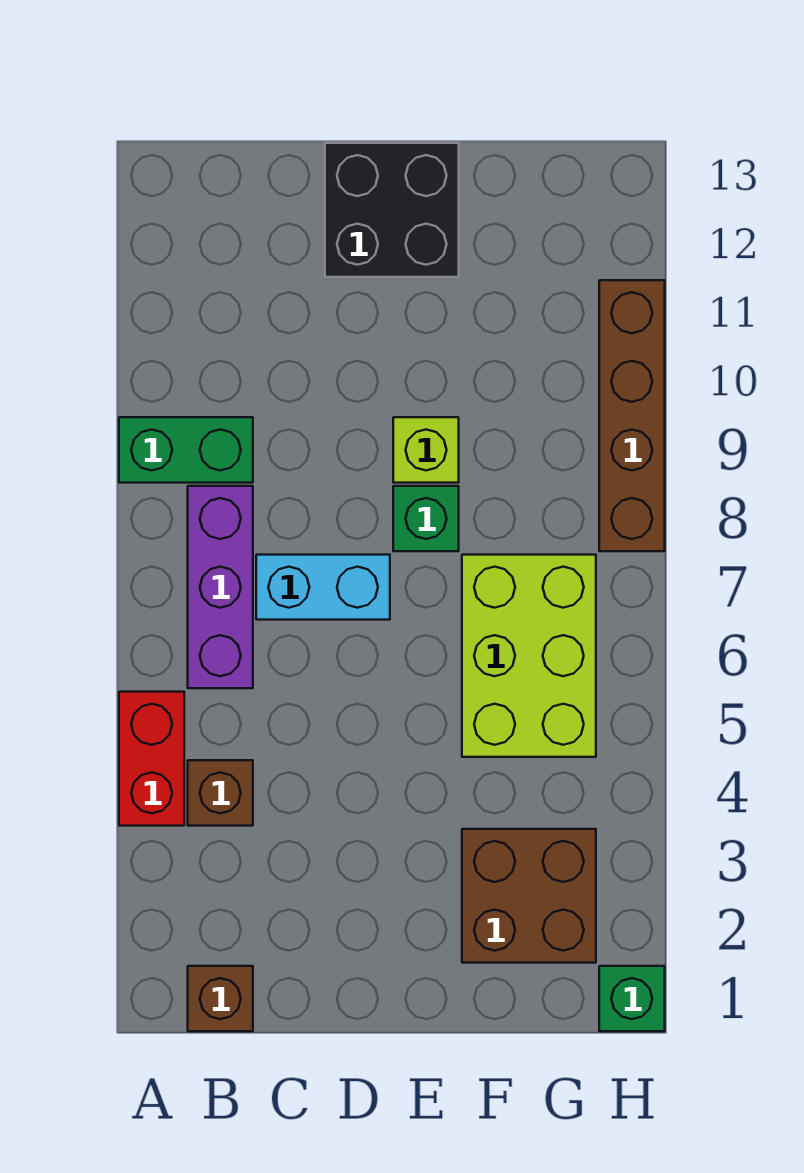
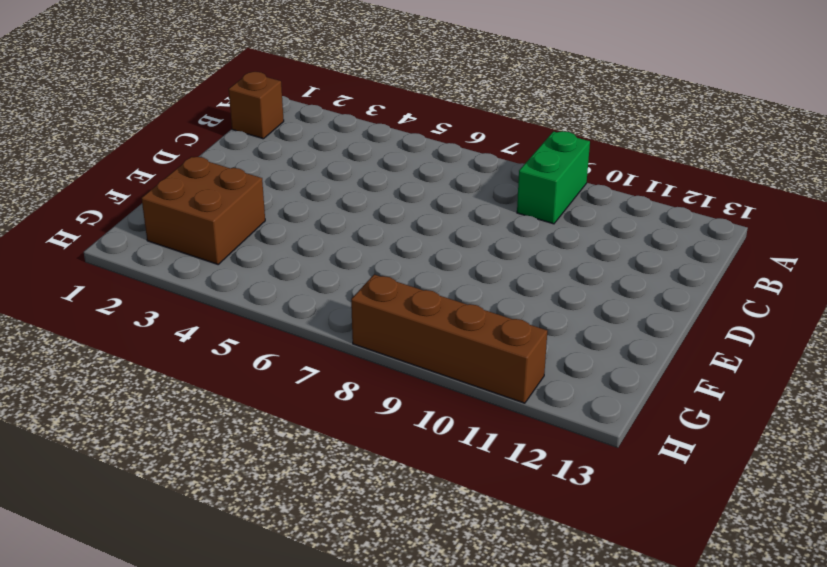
none -> red 1x2 brick [119,692,184,826]
none -> brown 1x1 brick [188,760,253,826]
none -> purple 1x3 brick [188,486,253,688]

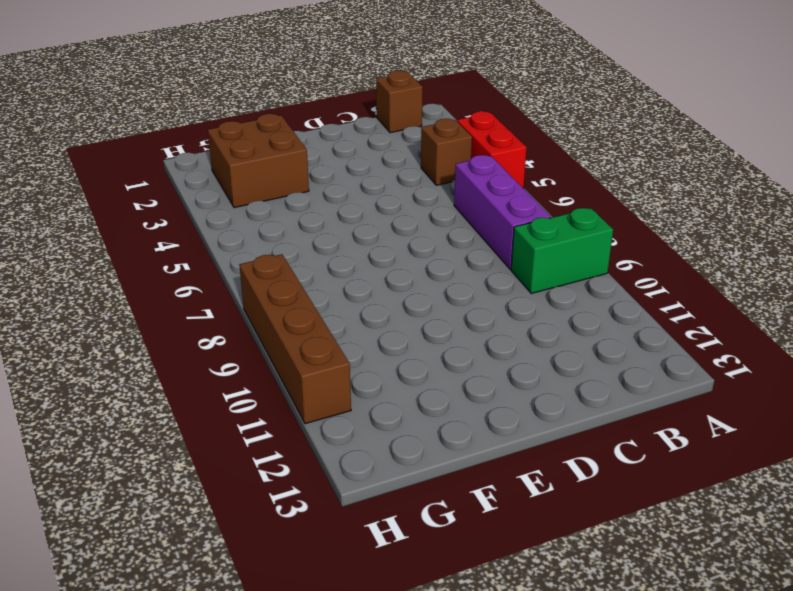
none -> cyan 1x2 brick [256,555,390,620]
none -> black 2x2 brick [325,143,459,277]
none -> green 1x1 brick [393,486,459,551]

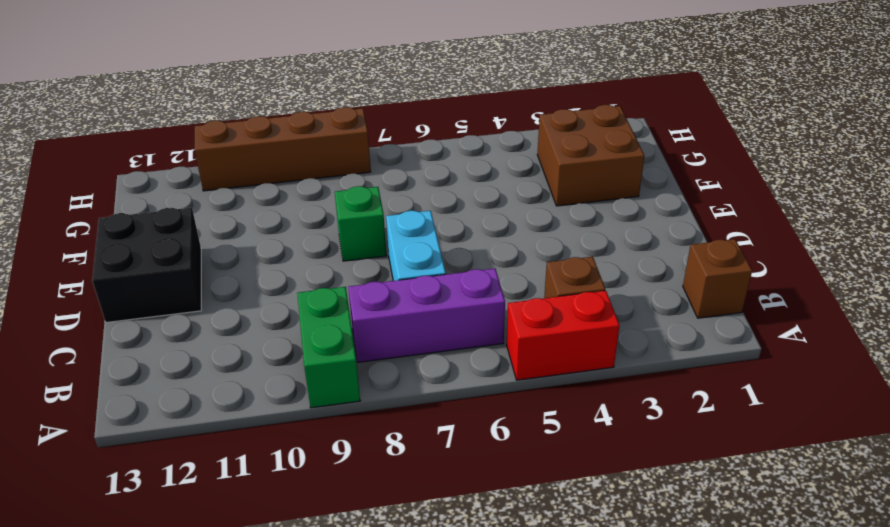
none -> lime 1x1 brick [393,417,459,483]
none -> lime 2x3 brick [462,555,596,757]
none -> green 1x1 brick [599,966,665,1031]

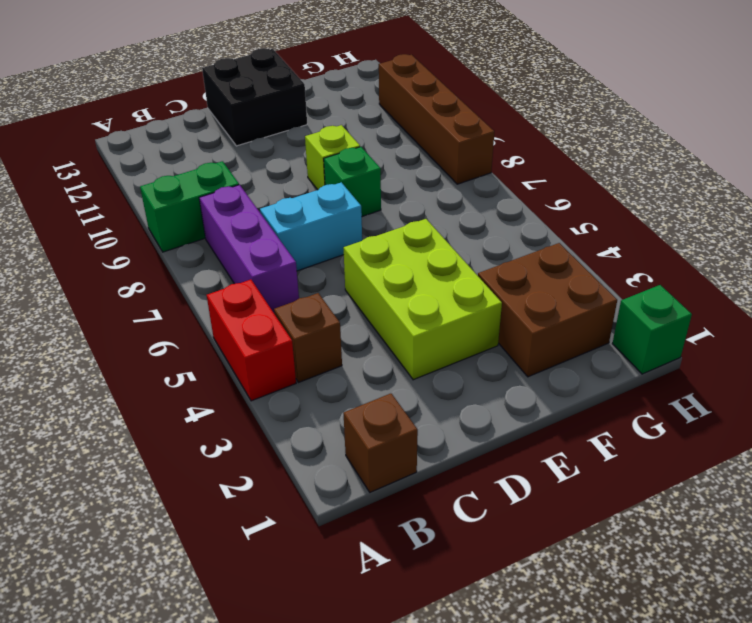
lime 2x3 brick [343,219,502,380] -> lime 2x3 brick moved to [462,555,596,757]

